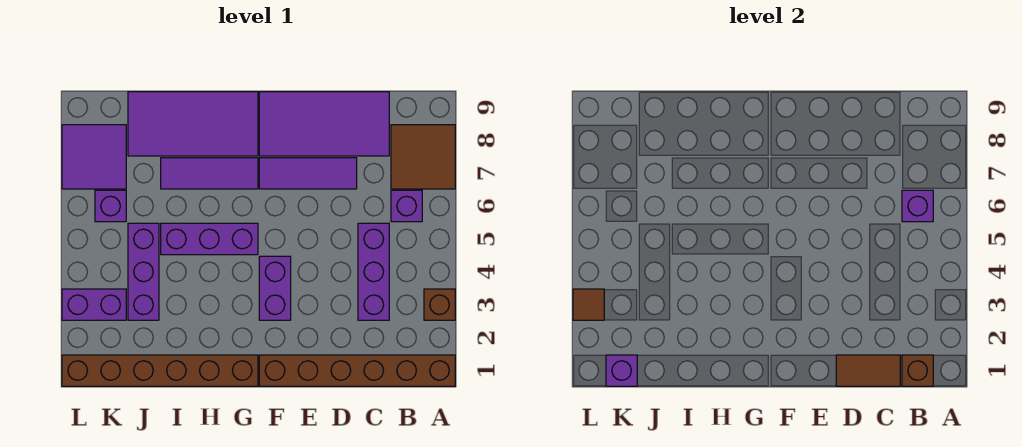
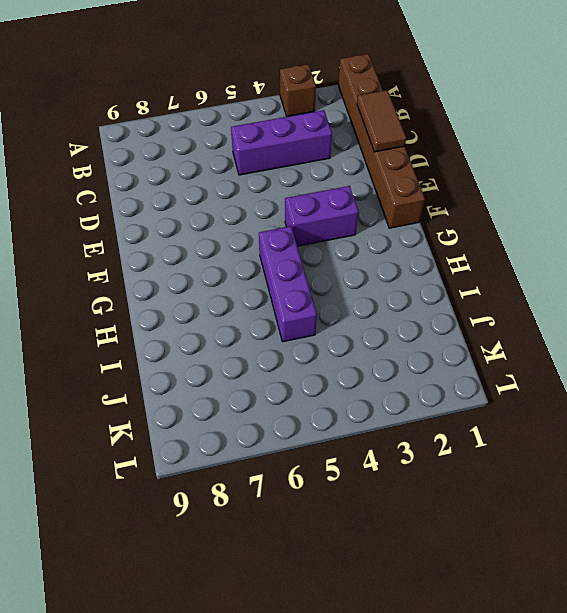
none -> brown 2x2 tile [391,125,455,189]
none -> purple 1x1 brick [391,190,422,222]
none -> purple 2x4 tile [259,92,389,156]

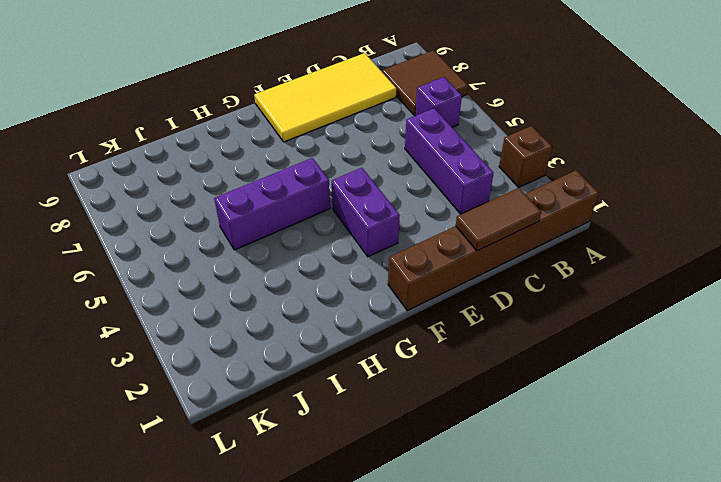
yellow 2x4 tile [254,53,397,142] -> purple 2x4 tile [259,92,389,156]
none -> purple 1x3 tile [259,158,357,189]
none -> brown 1x6 brick [62,355,258,386]
none -> purple 1x3 tile [161,158,258,189]

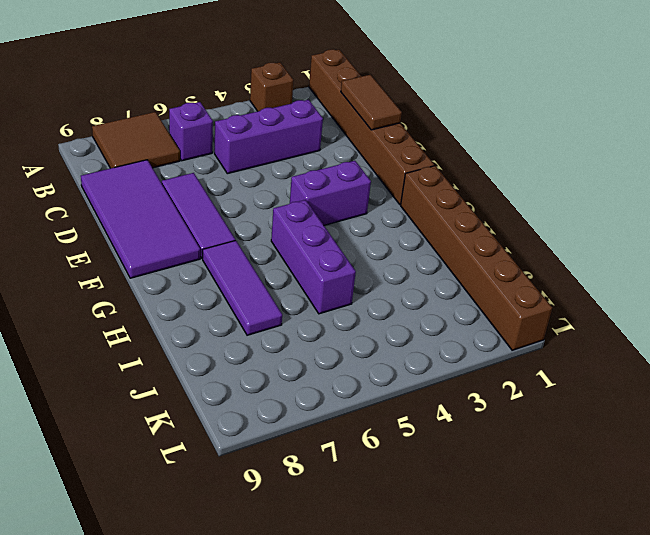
none -> purple 2x4 tile [128,92,258,156]
none -> purple 1x3 brick [128,223,159,320]
none -> purple 1x2 brick [62,289,126,320]

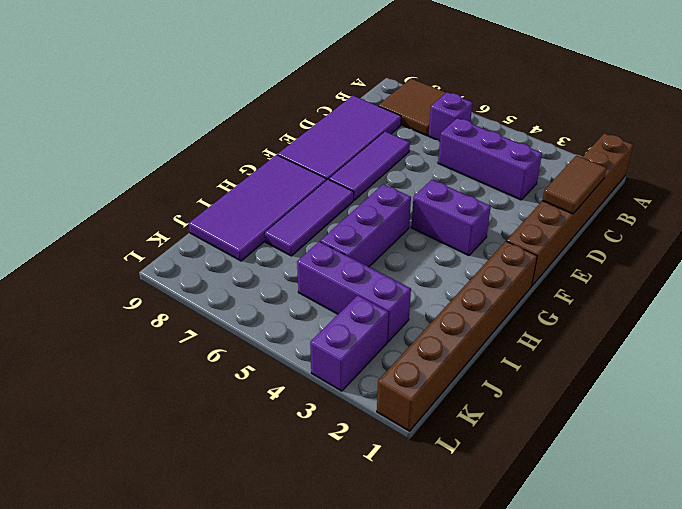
none -> brown 1x1 brick [424,289,455,320]
none -> purple 1x1 brick [95,190,126,222]
none -> purple 2x2 tile [62,125,126,189]

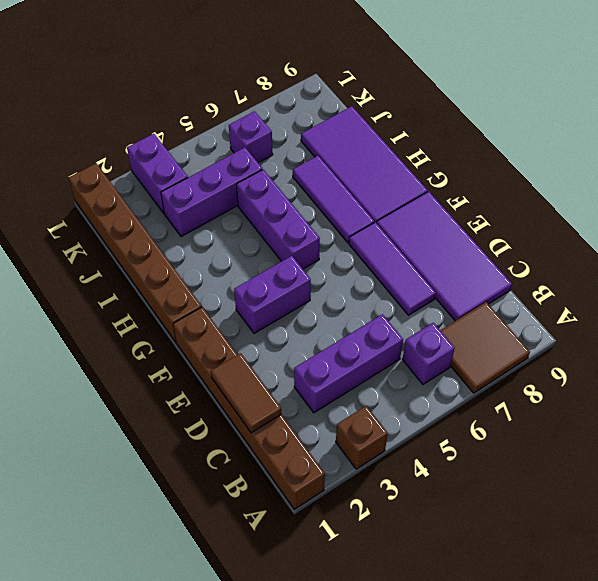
none -> purple 2x2 tile [62,125,126,189]
none -> brown 1x1 brick [902,355,933,386]
none -> purple 1x1 brick [902,190,933,222]

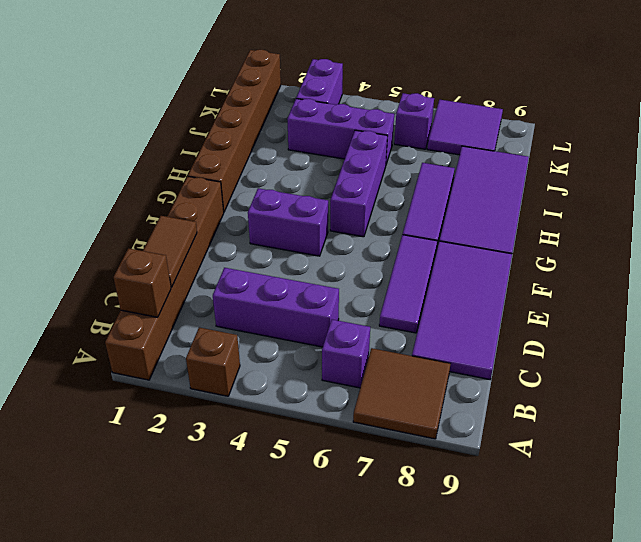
none -> purple 1x1 brick [902,190,933,222]
none -> purple 1x1 brick [606,355,637,386]
none -> brown 1x1 tile [573,289,604,320]

